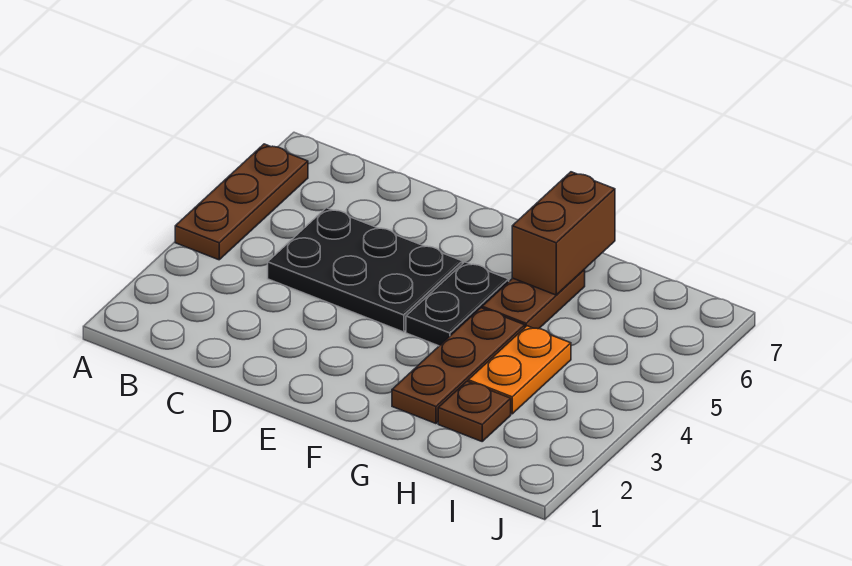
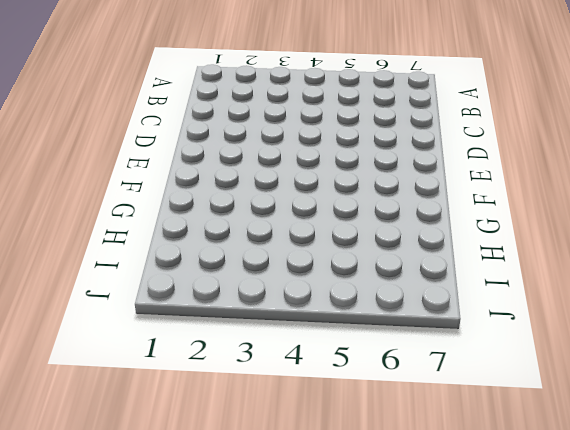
none -> brown 1x3 plate [175,144,308,260]
none -> black 2x3 plate [268,208,462,332]

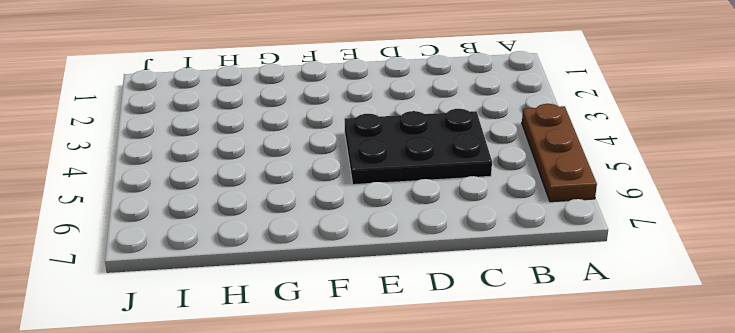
none -> black 1x2 plate [406,262,509,346]
none -> brown 1x3 plate [392,308,525,424]

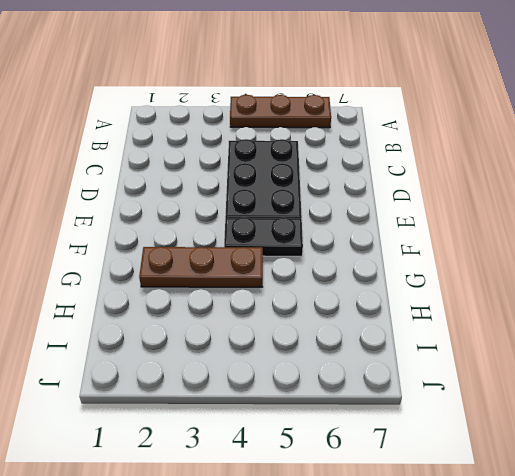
none -> brown 1x2 plate [482,270,585,329]
none -> brown 1x1 plate [438,381,511,441]

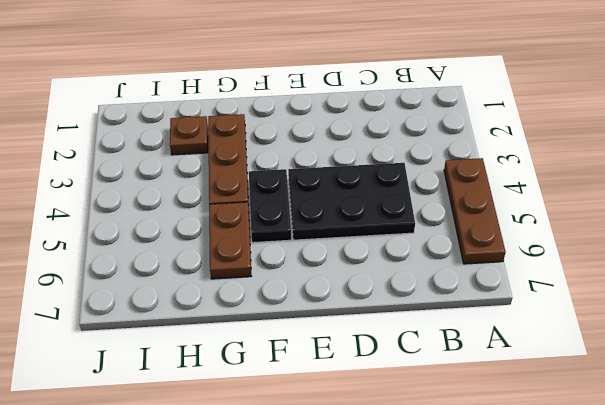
none -> orange 1x2 plate [468,326,571,414]
none -> brown 1x2 brick [512,172,615,295]

